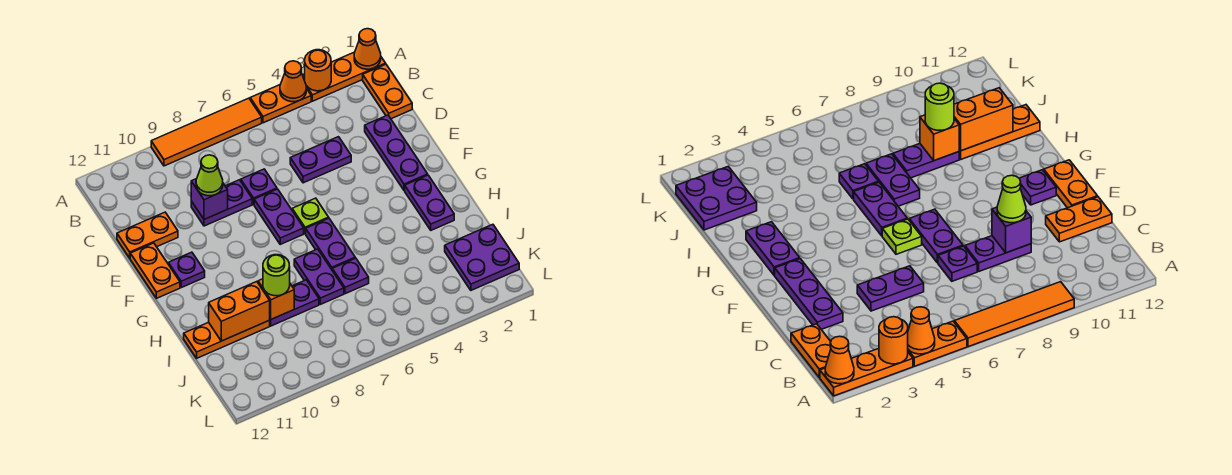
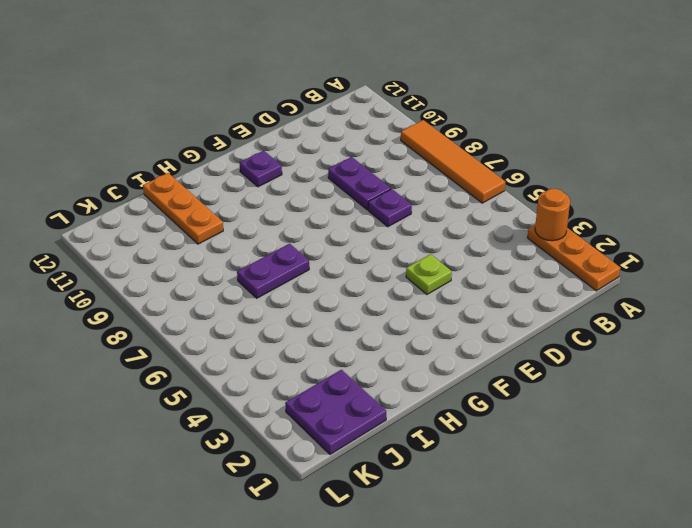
lime 1x1 plate [406,254,452,294] -> lime 1x1 plate moved to [292,198,329,234]
none -> orange 1x2 plate [250,85,311,123]
none -> orange 1x2 plate [363,64,412,119]
none -> purple 1x3 plate [365,115,428,190]

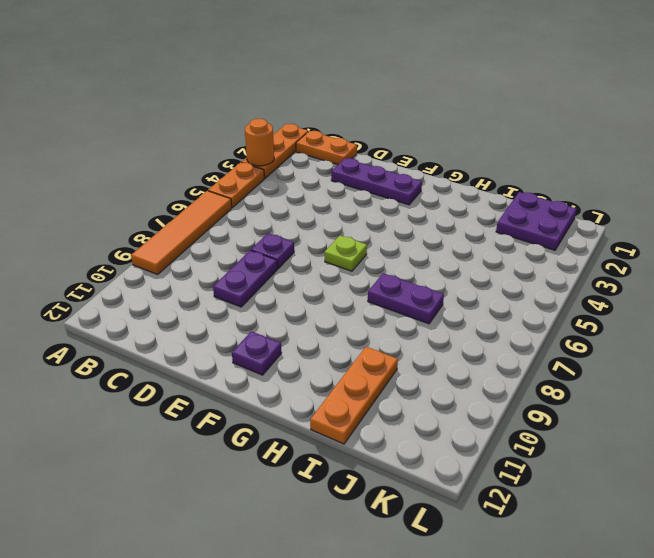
none -> purple 1x2 plate [290,137,351,183]
none -> orange 1x2 plate [117,212,178,258]
none -> purple 1x2 plate [254,189,304,244]

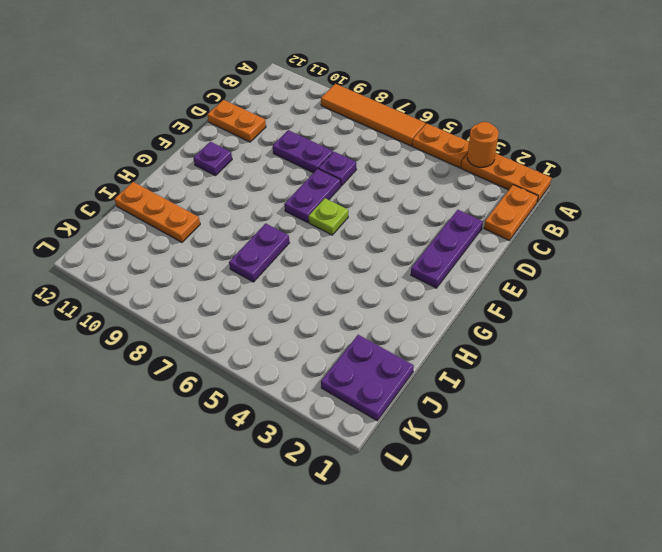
none -> purple 1x2 plate [290,137,351,183]
none -> orange 1x2 plate [130,243,180,298]
none -> purple 1x2 plate [405,175,454,230]

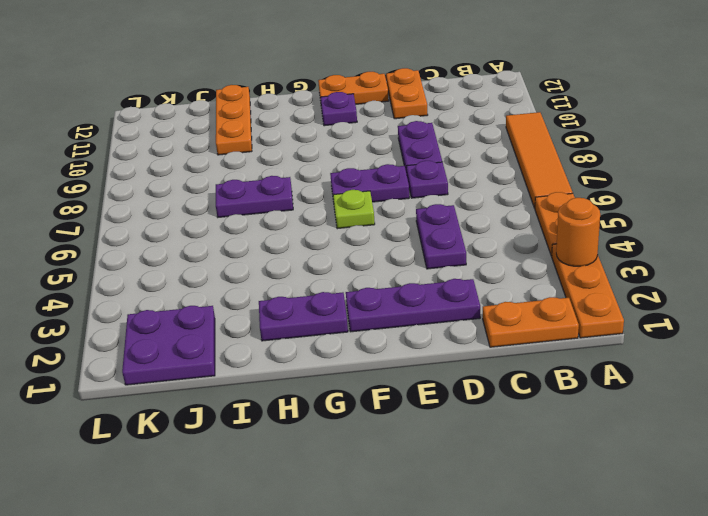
none -> purple 1x2 plate [306,218,355,269]
none -> purple 1x1 plate [332,258,369,294]
none -> purple 1x2 plate [270,280,319,326]

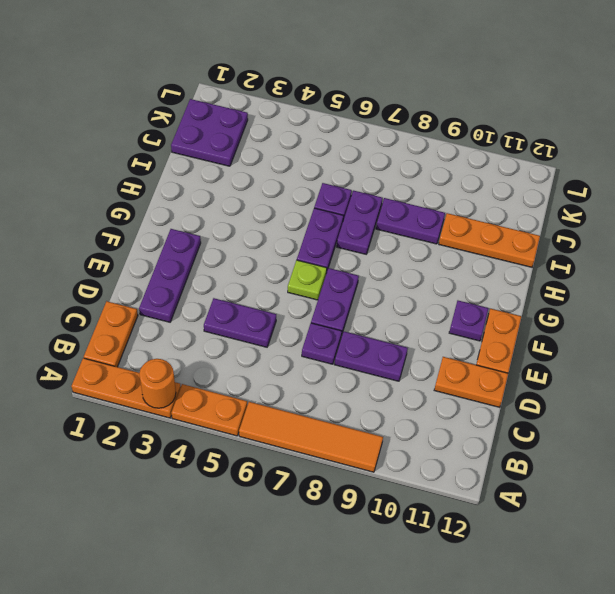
none -> purple 1x2 plate [405,175,454,230]
none -> orange 1x1 cone [354,29,381,69]
none -> orange 1x1 cone [280,61,306,102]

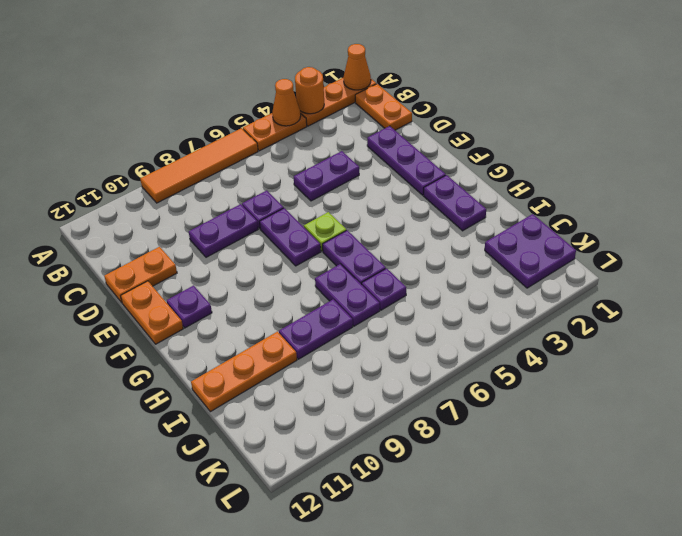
none -> purple 1x1 brick [191,179,228,219]
none -> orange 1x1 brick [258,279,294,319]
none -> orange 1x2 brick [209,282,270,341]

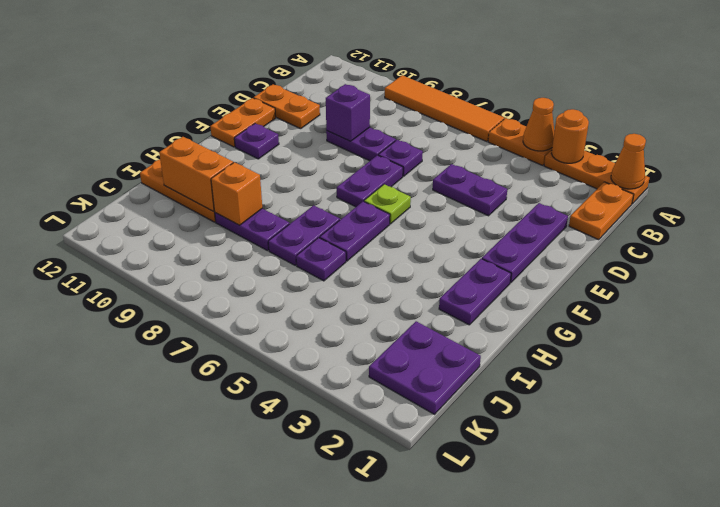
none -> lime 1x1 cone [196,155,223,196]
none -> lime 1x1 round brick [263,255,290,296]

